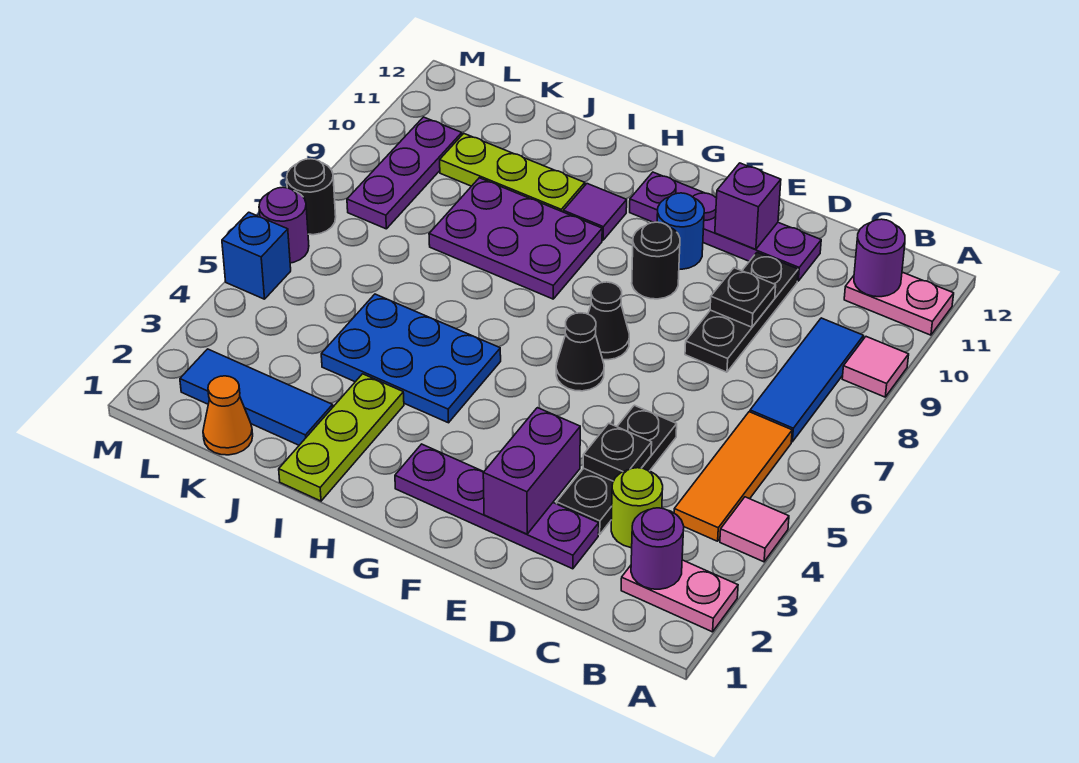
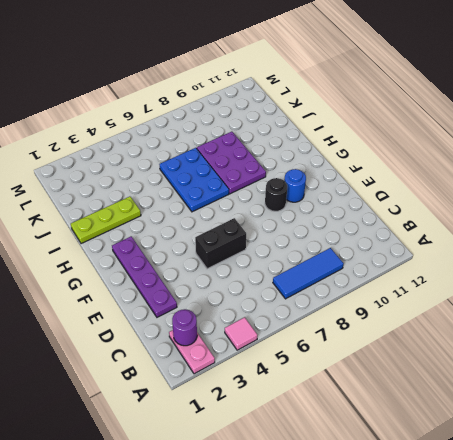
black 1x2 brick [195,218,246,269] -> none
blue 2x3 plate [159,148,229,212] -> blue 2x3 plate moved to [321,294,501,423]
none -> pink 1x1 tile [842,337,909,397]
none -> pink 1x2 plate [844,272,954,335]
none -> orange 1x3 tile [674,412,792,541]
none -> lime 1x1 round brick [611,468,663,548]

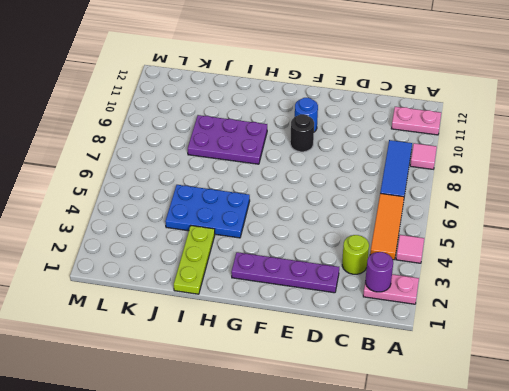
none -> black 1x3 plate [557,405,677,535]
none -> black 1x3 plate [685,253,798,372]
none -> purple 1x4 plate [630,172,821,281]
none -> black 1x1 cone [556,313,604,391]

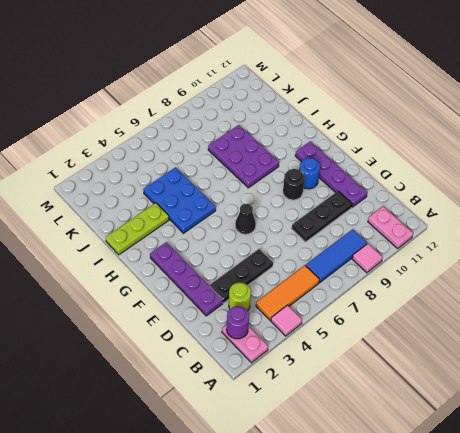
none -> black 1x1 cone [588,282,629,360]
none -> purple 1x1 tile [563,184,627,240]
none -> lime 1x3 plate [440,134,585,212]
none -> blue 1x3 tile [180,349,333,445]

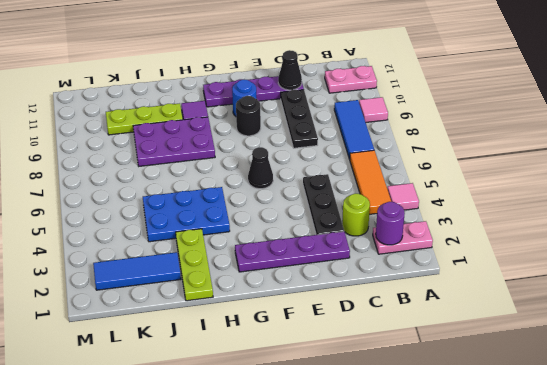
black 1x1 cone [278,50,302,90] -> black 1x1 cone moved to [588,282,629,360]
none -> orange 1x1 cone [203,376,253,455]
none -> purple 1x3 plate [347,117,462,229]
none -> blue 1x1 brick [222,212,291,299]
none -> purple 1x1 round brick [259,187,309,263]

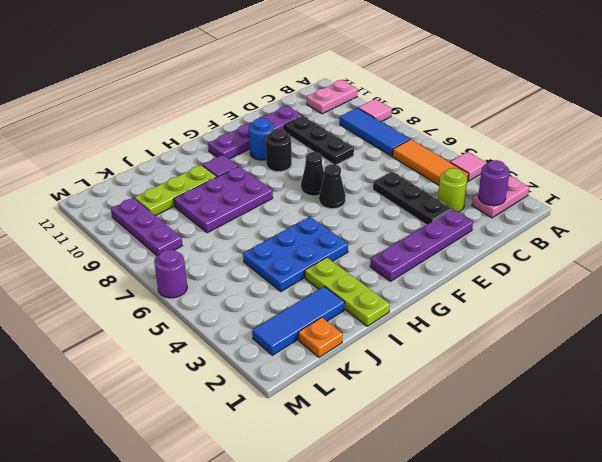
orange 1x1 plate [298,317,343,357] -> orange 1x1 cone [203,376,253,455]
none -> blue 1x1 brick [222,212,291,299]
none -> black 1x1 round brick [287,159,336,235]
none -> purple 1x1 round brick [854,219,905,297]
none -> black 1x1 plate [583,423,652,481]

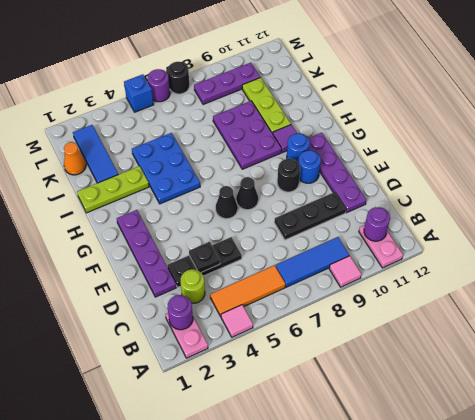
blue 1x1 round brick [287,133,310,162] -> none
none -> black 1x1 plate [710,268,776,327]
none -> purple 1x2 brick [483,408,580,534]
none -> purple 1x1 brick [715,163,781,249]

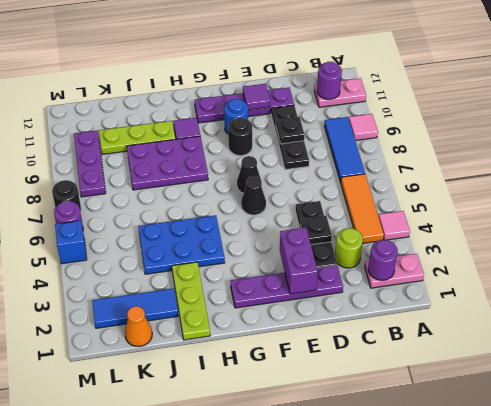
purple 1x1 tile [243,84,270,110] -> purple 1x1 brick [715,163,781,249]

